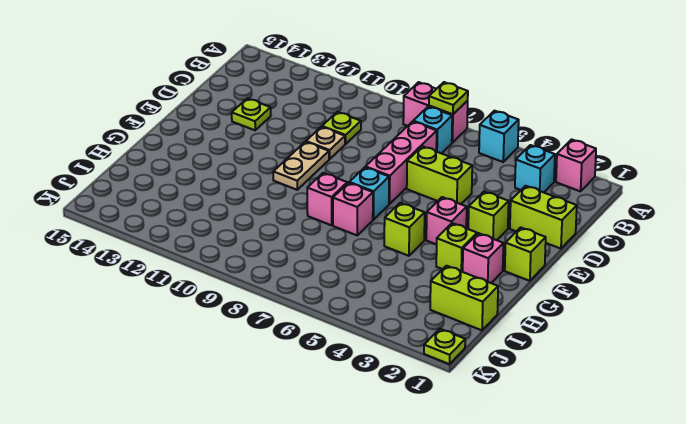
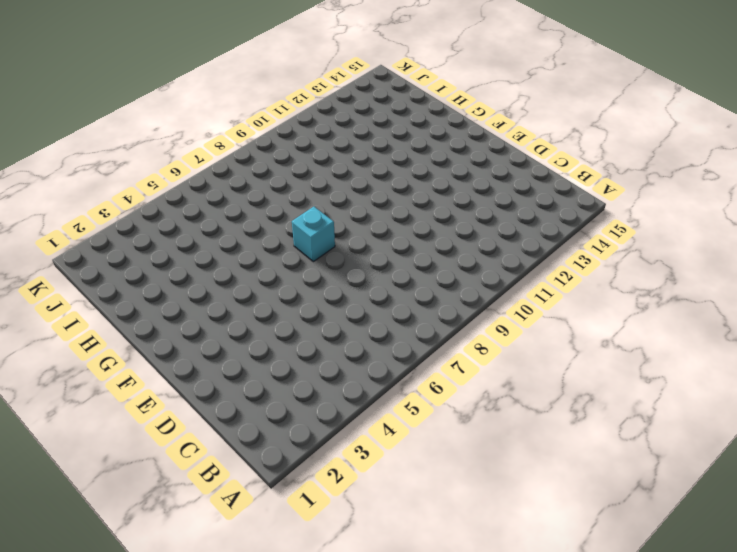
none -> pink 1x1 brick [556,139,596,191]
none -> cyan 1x1 brick [479,111,519,162]
none -> pink 1x2 brick [403,82,468,143]

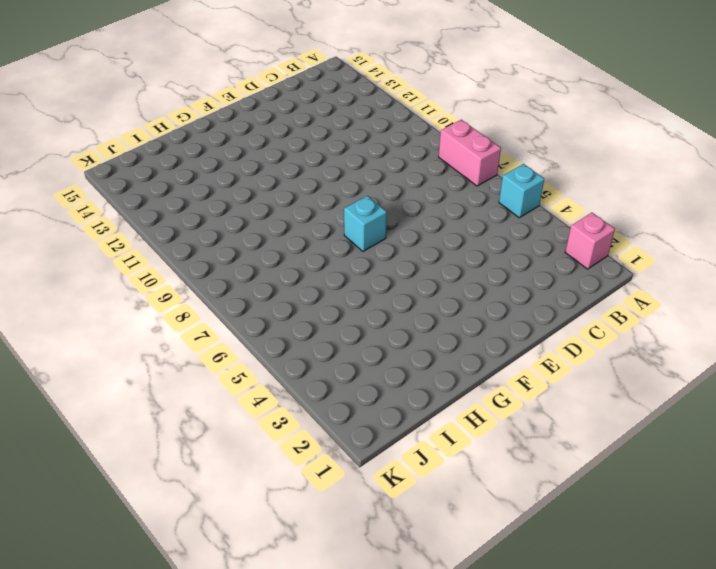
none -> cyan 1x1 brick [515,145,555,192]
none -> cyan 1x1 brick [413,106,452,154]
none -> pink 1x3 brick [366,121,437,204]

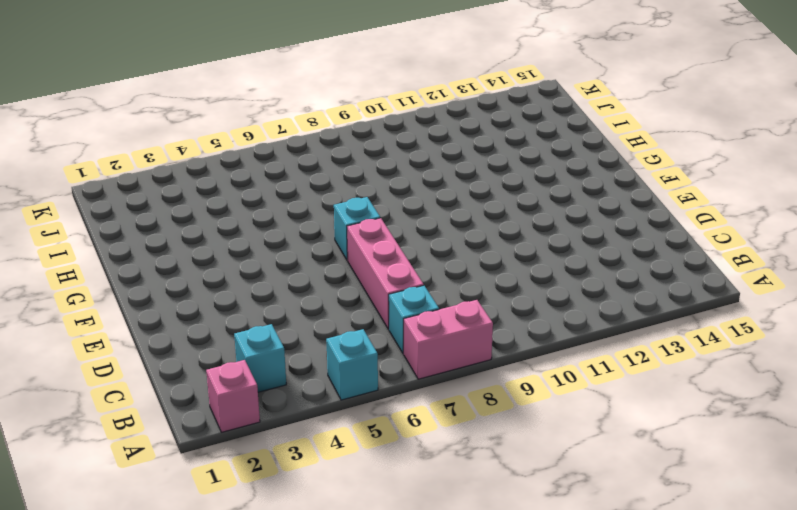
none -> lime 1x1 plate [322,112,361,144]
none -> lime 1x2 brick [510,186,577,249]
none -> lime 1x2 brick [407,146,472,204]

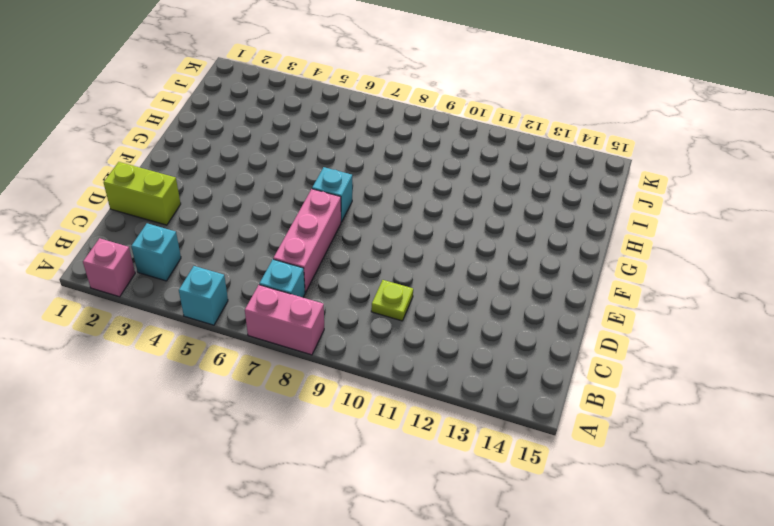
none -> lime 1x2 brick [407,146,472,204]
none -> tan 1x1 plate [306,127,345,159]
none -> lime 1x1 plate [232,98,271,130]

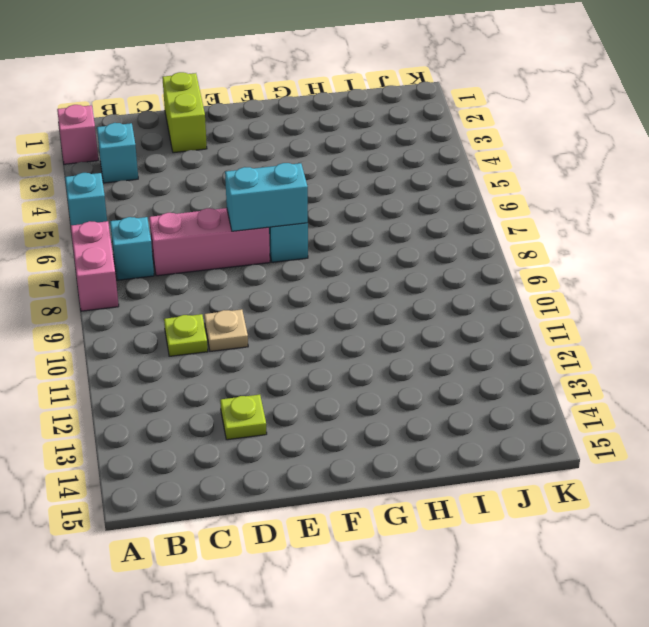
cyan 1x2 brick [225,163,308,231] -> none
none -> lime 1x2 brick [407,146,472,204]
none -> lime 1x1 brick [468,191,509,240]
none -> tan 1x2 plate [273,142,329,190]

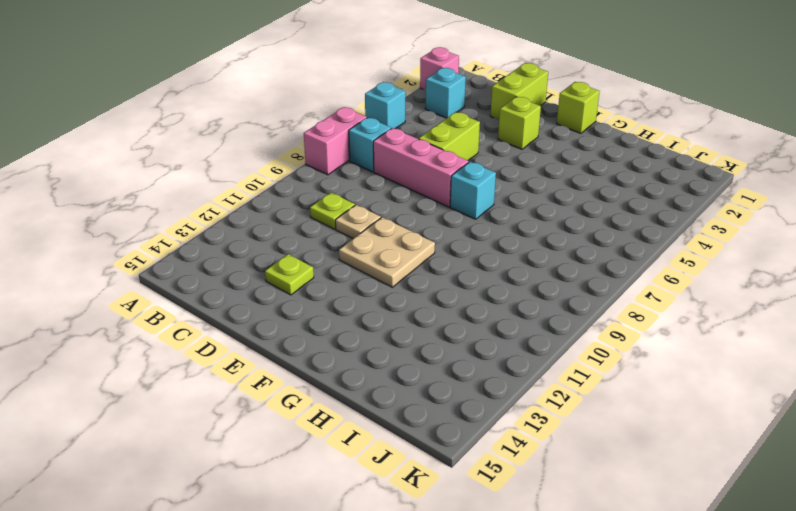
tan 2x2 plate [339,217,435,287] -> tan 1x2 plate [273,142,329,190]
none -> pink 1x1 brick [426,197,467,244]
none -> pink 1x1 brick [463,233,503,283]
none -> lime 1x1 brick [436,223,477,272]

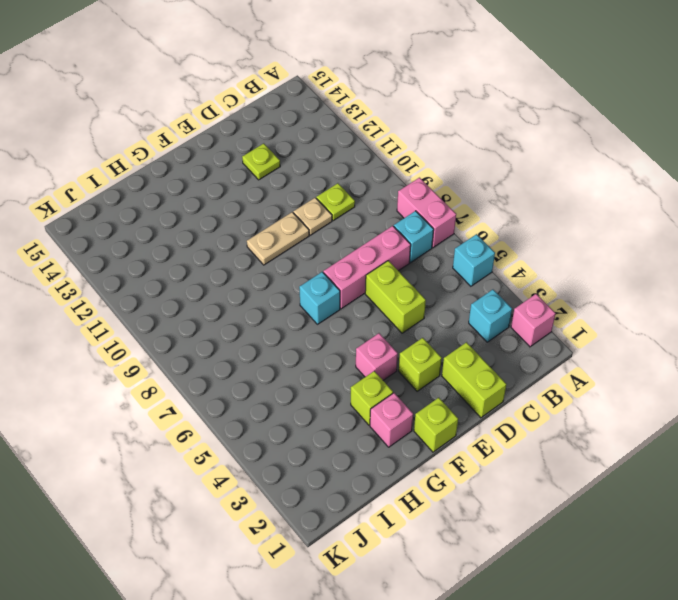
none -> lime 1x1 brick [384,203,425,256]
none -> pink 1x1 brick [333,183,373,235]
none -> pink 1x1 brick [307,173,347,225]

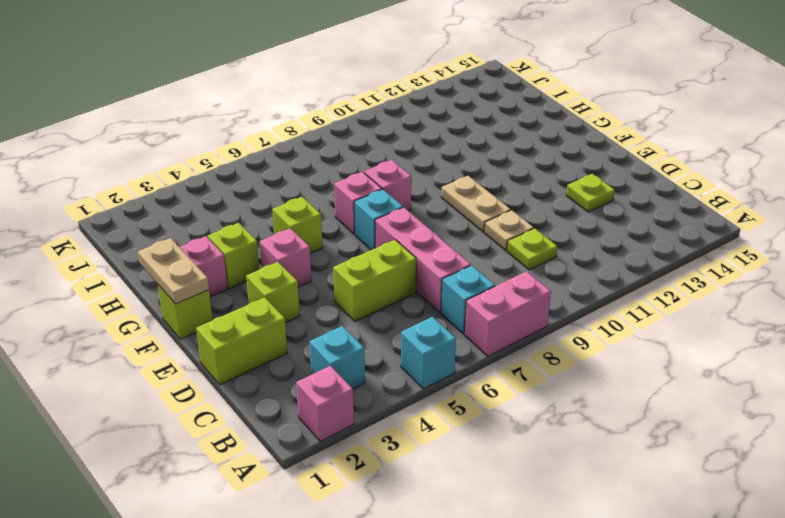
tan 1x2 plate [138,238,209,304] -> none
none -> lime 1x2 brick [430,266,498,330]
none -> lime 1x1 plate [424,329,465,364]
none -> lime 1x1 plate [429,82,468,114]

